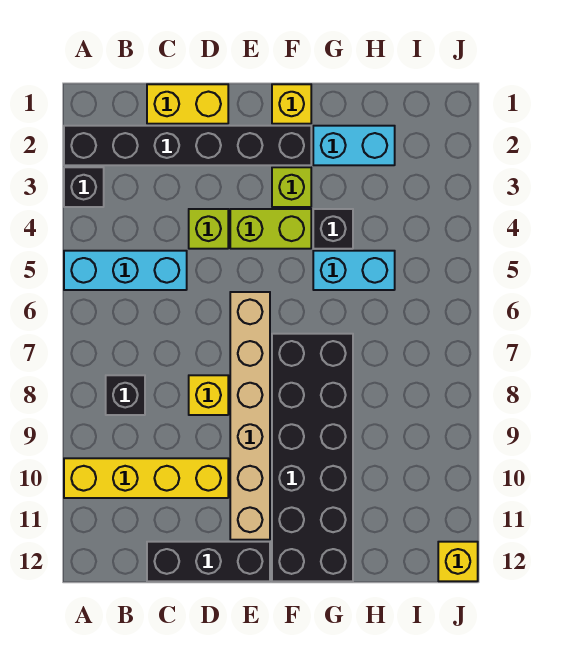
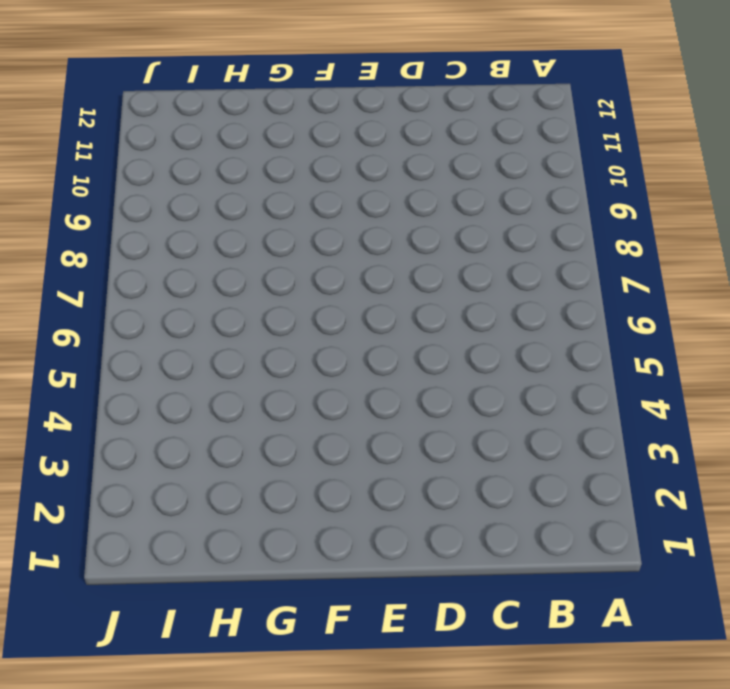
none -> black 1x6 brick [64,126,311,165]
none -> black 1x1 brick [64,167,104,207]
none -> cyan 1x3 brick [64,251,187,290]

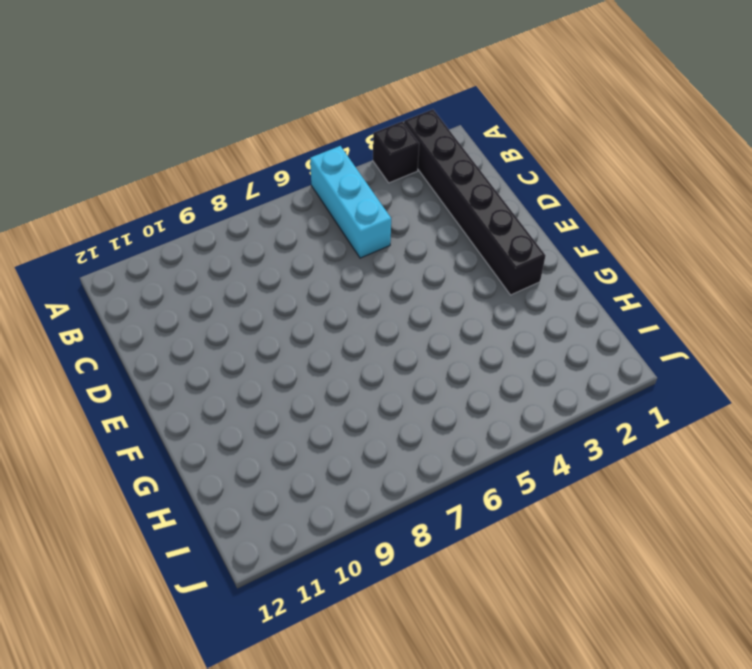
none -> yellow 1x4 brick [64,458,228,498]
none -> black 1x1 brick [106,375,145,415]
none -> yellow 1x2 brick [147,84,228,124]

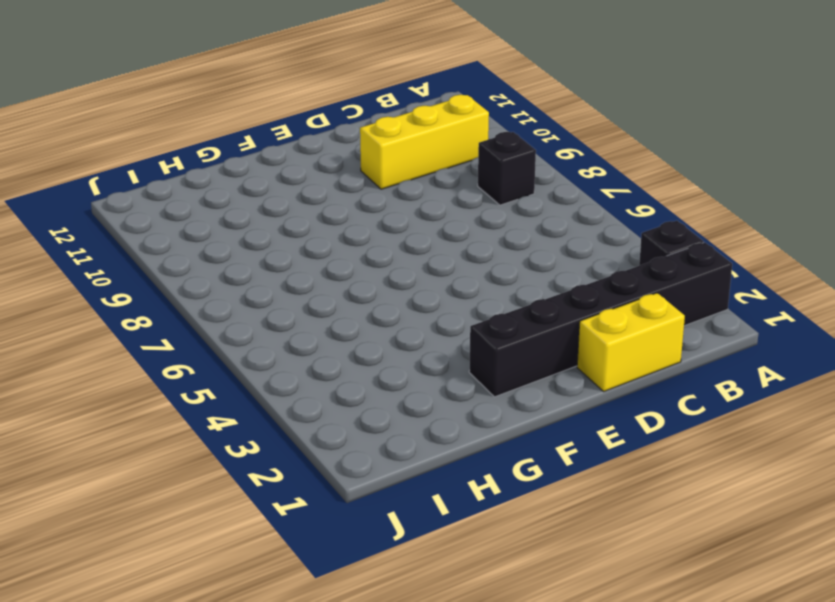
yellow 1x3 brick [360,95,489,189] -> yellow 1x4 brick [64,458,228,498]
none -> cyan 1x3 brick [64,251,187,290]
none -> black 1x3 brick [147,542,270,581]
none -> lime 1x1 brick [189,209,228,249]

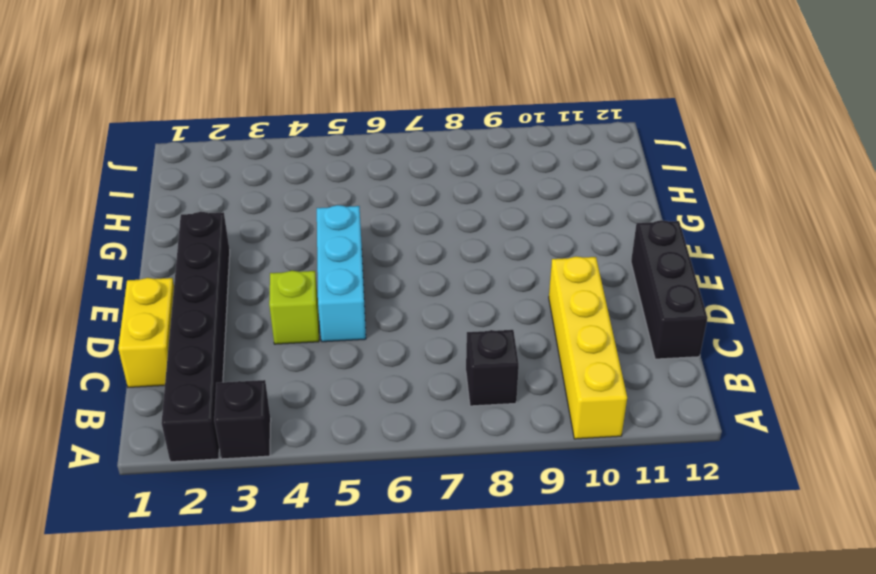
cyan 1x3 brick [317,205,366,342] -> cyan 1x3 brick moved to [64,251,187,290]
none -> yellow 1x1 brick [189,375,228,415]
none -> lime 1x2 brick [230,209,311,249]
none -> tan 1x6 brick [230,292,270,540]

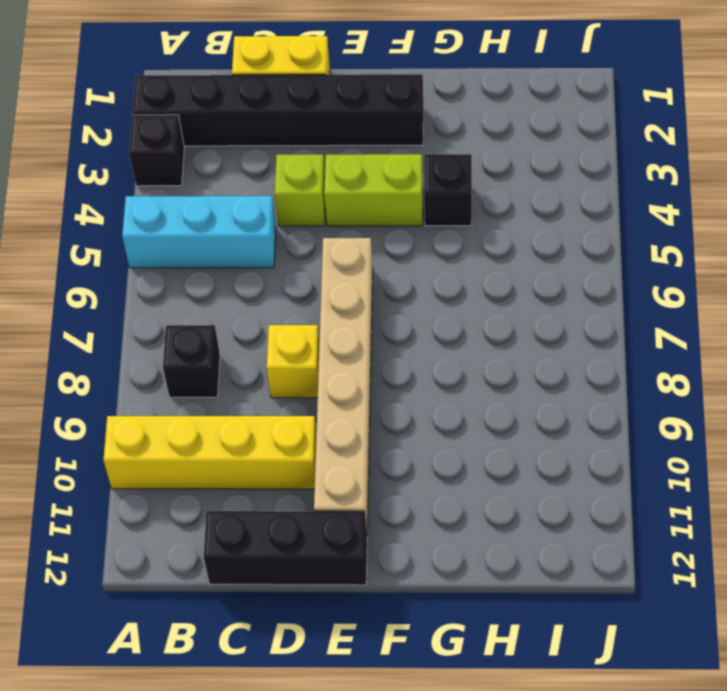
none -> yellow 1x1 brick [272,84,311,124]
none -> lime 1x1 brick [272,167,311,207]
none -> black 2x6 brick [272,334,353,581]

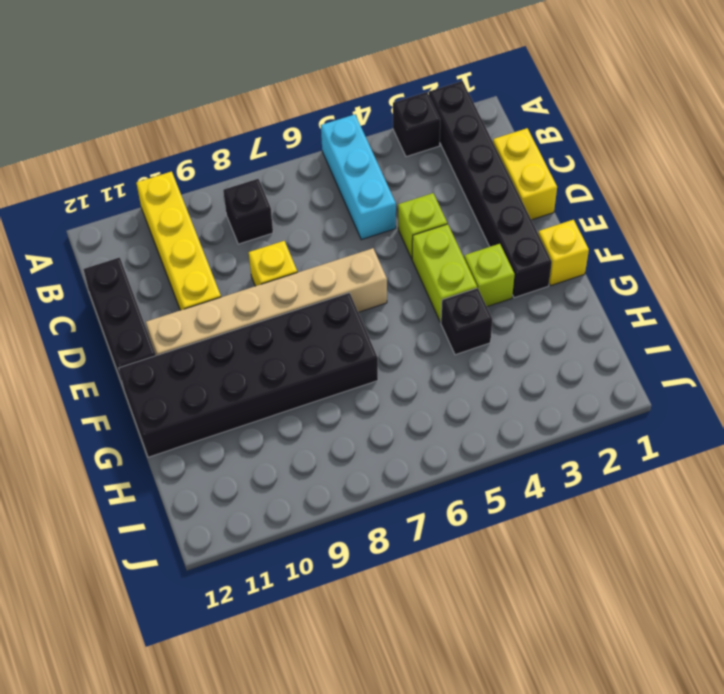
none -> cyan 1x2 brick [313,126,395,165]
none -> cyan 1x2 brick [313,251,395,290]
none -> yellow 1x1 brick [438,542,478,581]

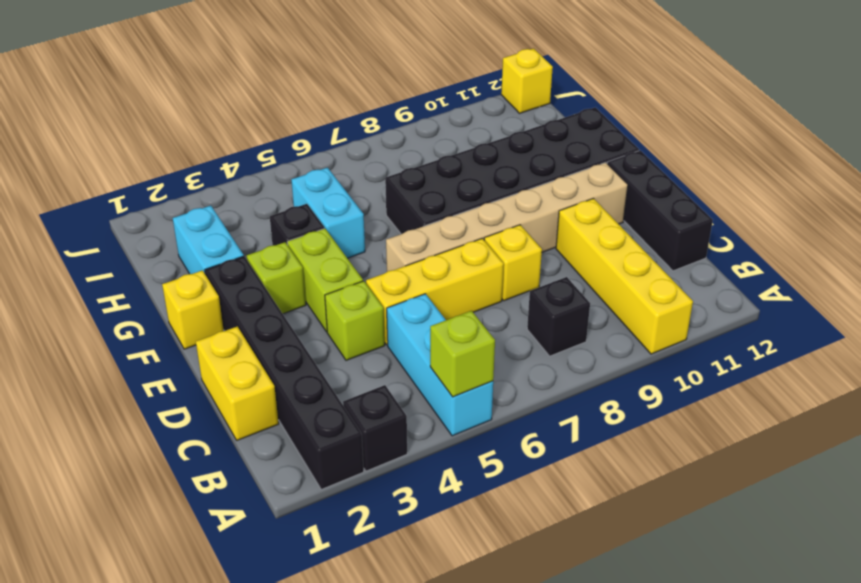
lime 1x1 brick [430,311,495,397] -> none
yellow 1x3 brick [366,238,504,345] -> none

